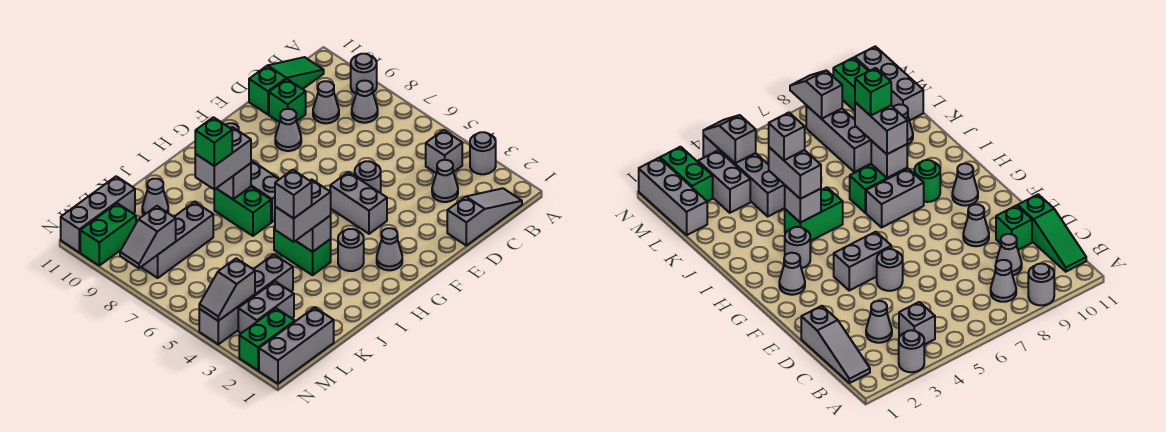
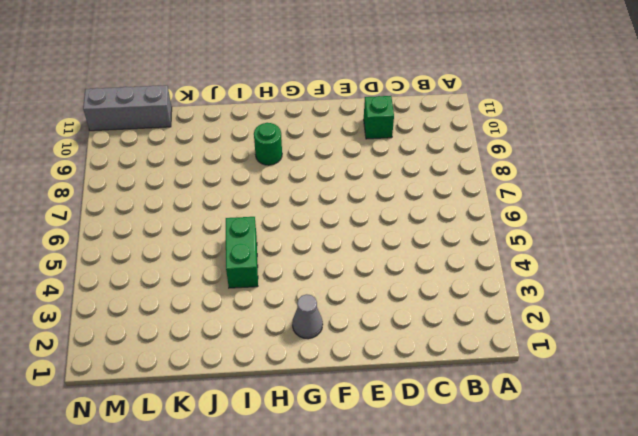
none -> grey 1x1 round brick [470,132,496,174]
none -> grey 1x1 round brick [351,54,377,94]
none -> grey 1x3 slope [447,188,522,245]
none -> grey 1x1 brick [426,130,462,173]

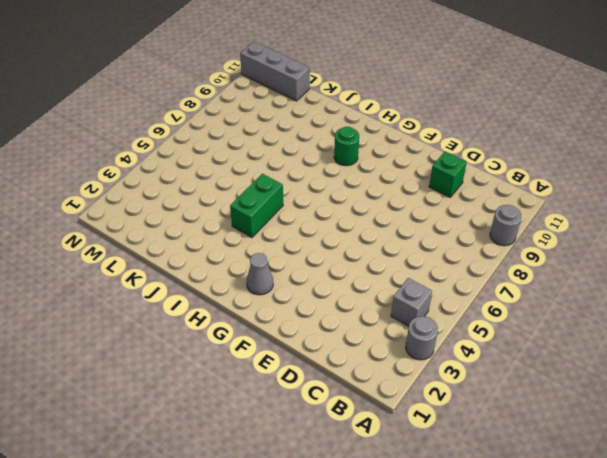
none -> grey 1x3 slope [447,188,522,245]
none -> grey 1x1 cone [352,81,378,123]
none -> green 1x3 slope [249,57,324,114]
none -> grey 1x1 cone [432,160,458,202]

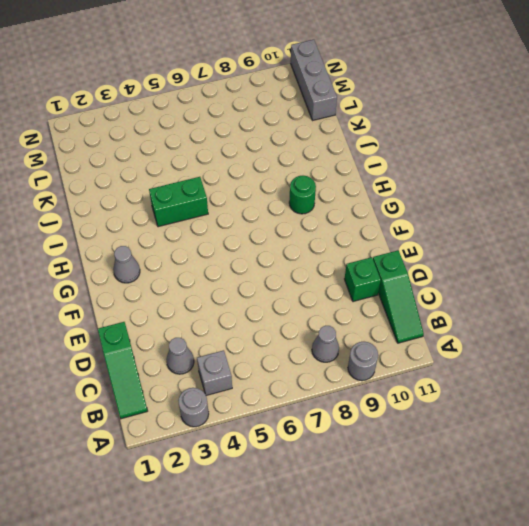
green 1x3 slope [98,322,148,419] -> grey 1x3 slope [447,188,522,245]
none -> grey 1x1 cone [313,81,339,123]
none -> grey 1x1 round brick [355,161,381,193]
none -> grey 1x1 cone [275,109,301,151]
none -> grey 1x2 brick [330,172,387,234]

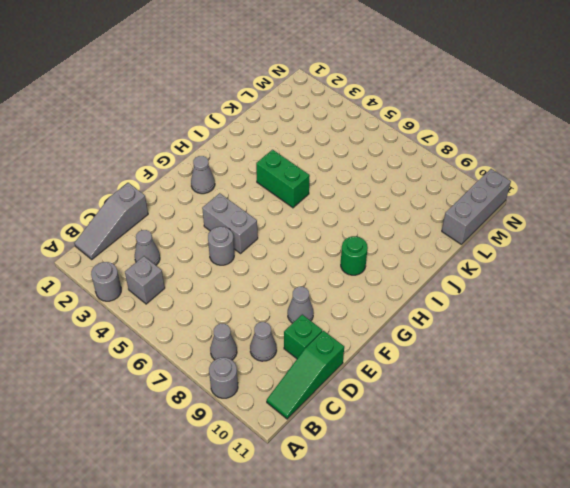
none -> grey 1x1 cone [952,164,978,206]
none -> grey 1x1 round brick [338,229,364,271]
none -> grey 1x2 brick [251,161,279,222]
none -> green 1x2 brick [214,187,271,236]

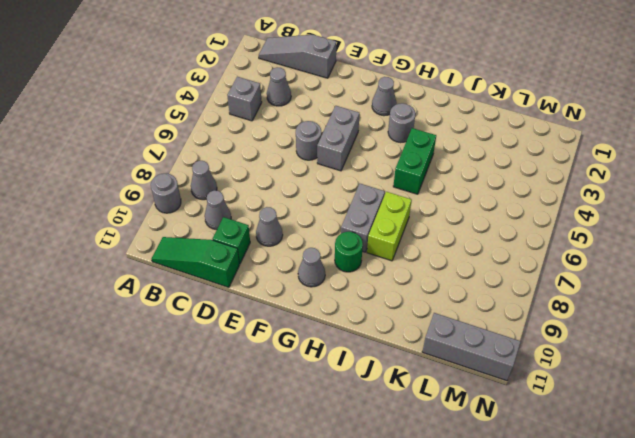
lime 1x2 brick [367,192,412,261] -> green 1x2 brick [214,187,271,236]
none -> grey 1x1 round brick [470,132,496,174]
none -> grey 1x4 brick [199,254,293,344]
none -> grey 1x3 brick [141,202,213,278]
none -> grey 1x1 cone [142,179,168,215]

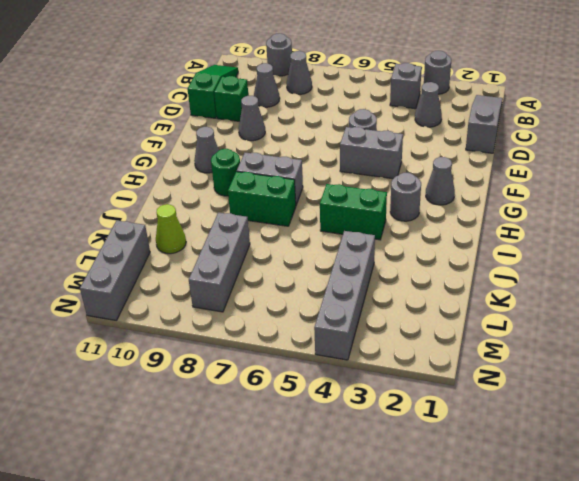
lime 1x1 cone [156,204,186,254] -> grey 1x1 cone [142,179,168,215]
none -> grey 1x3 brick [259,307,334,384]
none -> grey 1x2 brick [238,281,294,333]
none -> green 1x2 brick [239,308,295,370]
none -> green 1x2 brick [80,203,136,265]

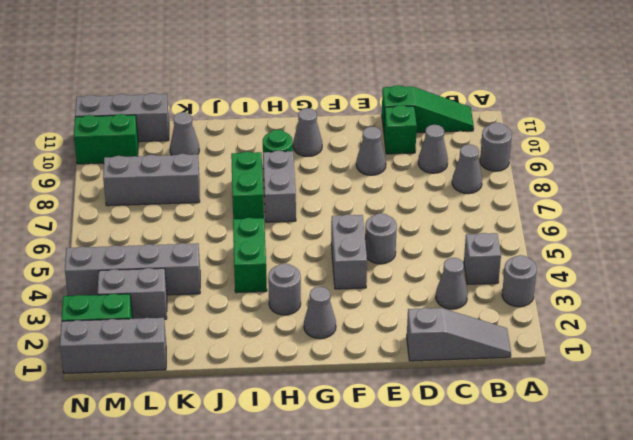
none -> grey 1x1 brick [296,215,331,252]
none -> grey 1x1 brick [216,163,251,199]
none -> grey 1x2 slope [199,258,255,321]
none -> grey 1x2 slope [120,206,176,268]

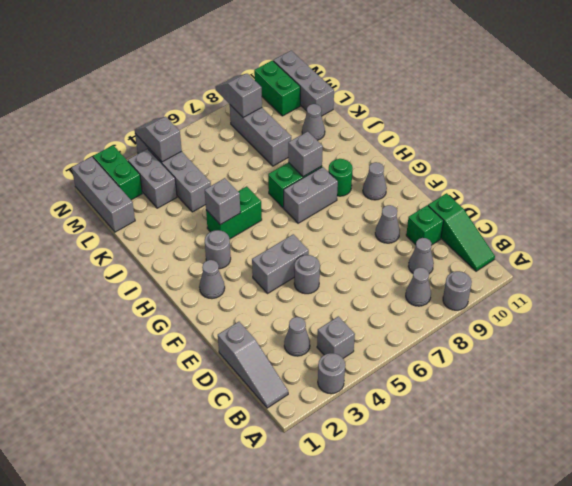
none -> grey 1x2 brick [275,179,331,242]
none -> grey 1x2 brick [195,127,251,190]
none -> grey 1x1 brick [275,170,312,218]
none -> green 1x1 brick [195,117,232,166]

